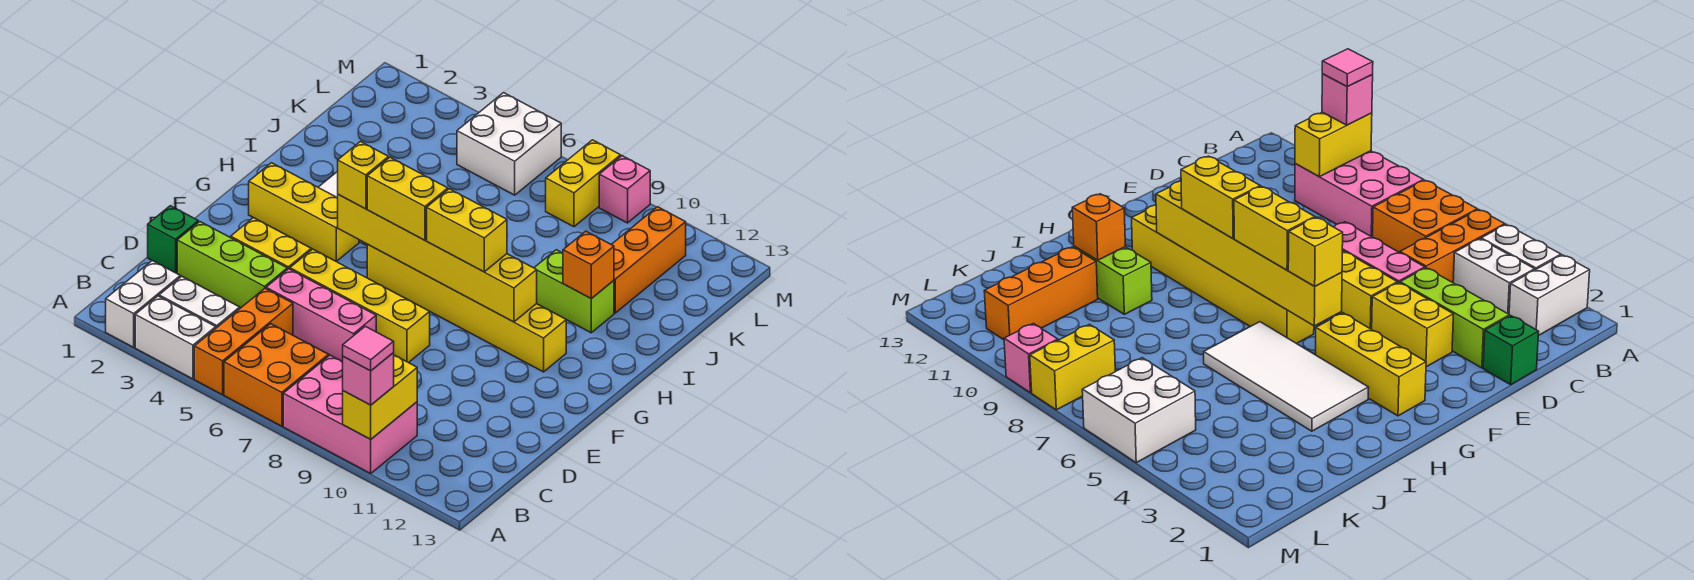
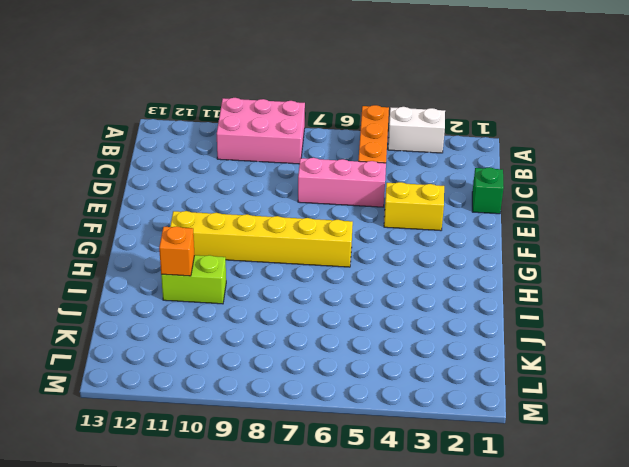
none -> white 1x2 brick [106,261,180,347]
none -> orange 2x2 brick [224,324,329,426]
none -> white 1x2 brick [159,276,240,328]

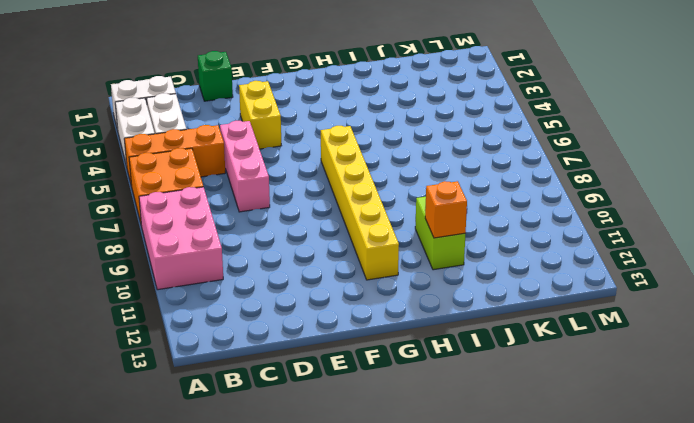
none -> lime 1x3 brick [177,222,287,308]
none -> yellow 1x4 brick [290,249,430,363]
none -> yellow 1x3 brick [249,163,359,262]

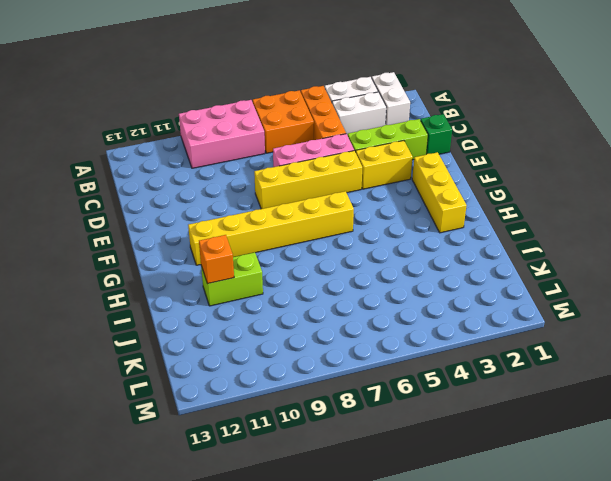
yellow 1x3 brick [412,152,467,233] -> yellow 1x3 brick turned to [249,163,359,262]
none -> white 2x4 tile [1204,322,1369,431]
none -> orange 1x3 brick [611,207,686,313]
none -> white 2x2 brick [457,93,561,195]

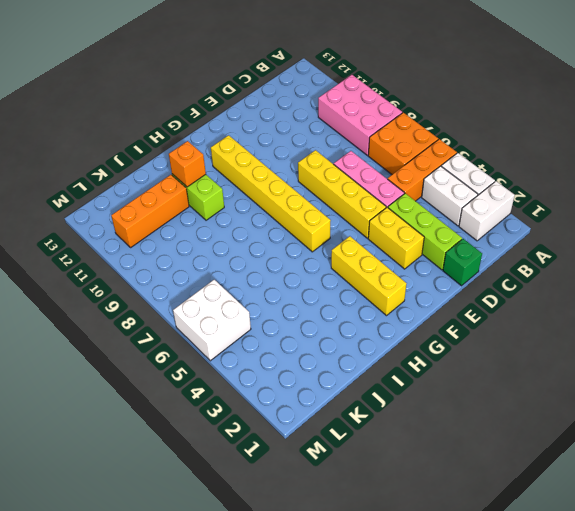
none -> white 2x4 tile [1204,322,1369,431]
none -> yellow 1x2 brick [546,140,621,227]
none -> pink 1x1 brick [599,156,650,223]

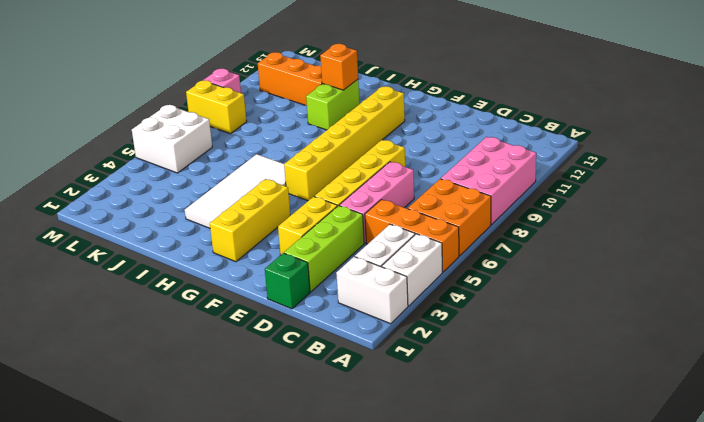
none -> yellow 1x2 brick [343,355,417,439]
none -> yellow 1x6 brick [338,195,537,322]
none -> pink 1x1 brick [343,353,394,405]

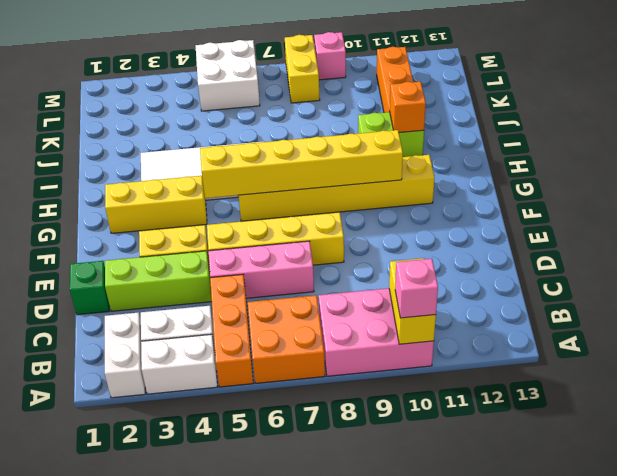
none -> yellow 1x1 brick [338,142,389,209]
none -> yellow 1x2 brick [367,157,448,240]
none -> yellow 1x2 brick [427,189,507,272]

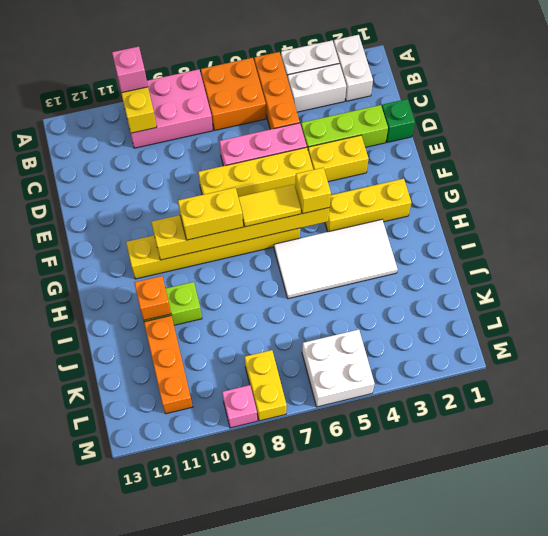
yellow 1x2 tile [238,184,301,227] -> yellow 1x2 brick [367,157,448,240]
none -> pink 1x1 tile [343,326,394,371]

